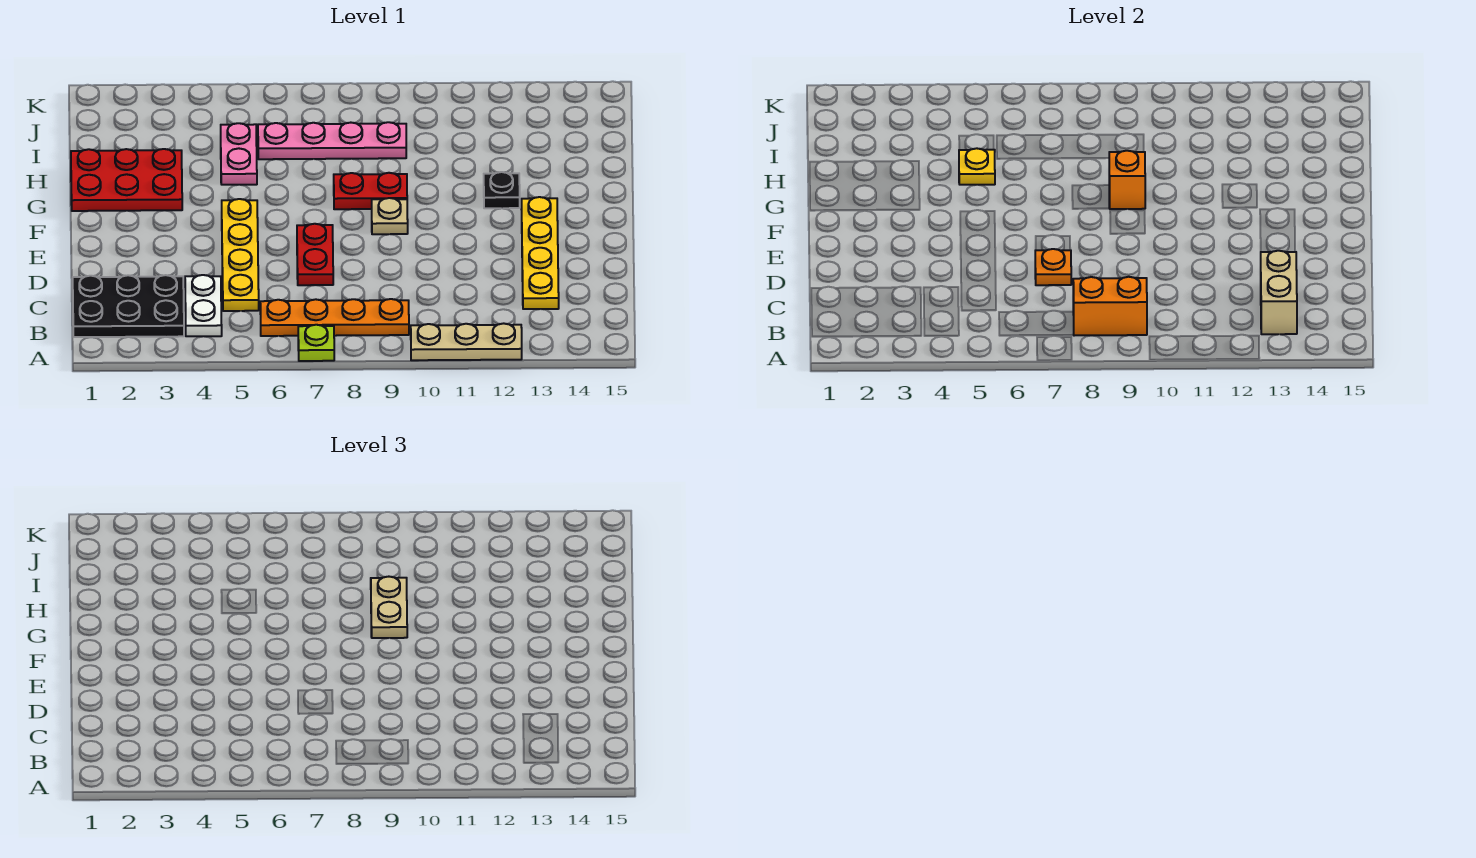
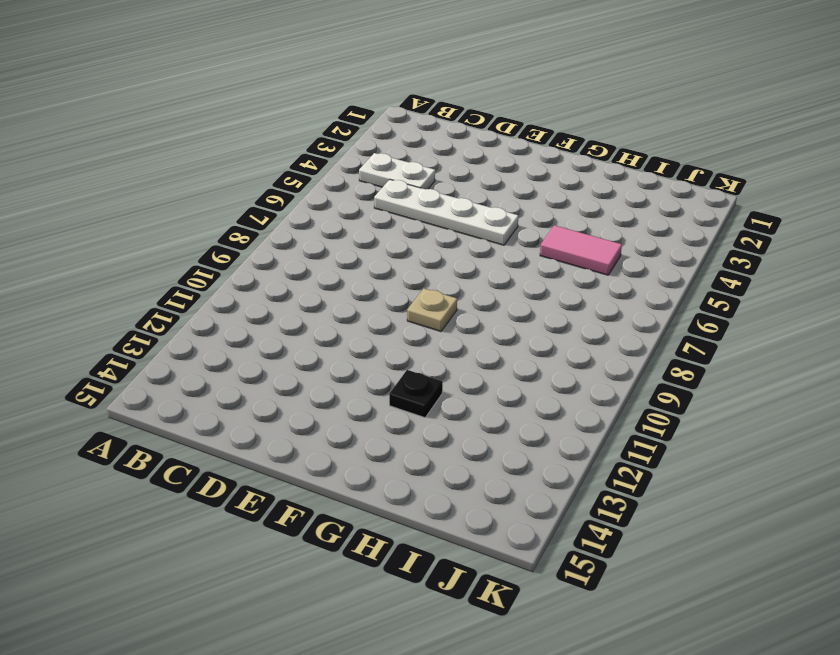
white 1x4 plate [374,179,518,245] -> yellow 1x4 plate [222,199,259,311]
pink 1x2 tile [540,225,622,275] -> pink 1x2 plate [221,123,257,185]
none -> lime 1x1 plate [298,325,334,361]
none -> tan 1x3 plate [411,323,522,360]
none -> black 2x3 plate [73,275,184,337]

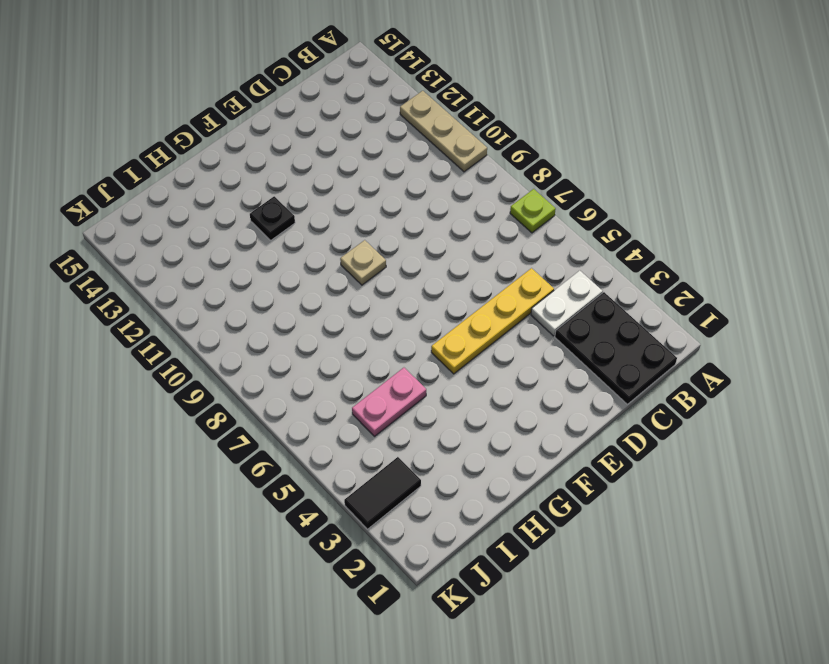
black 1x2 tile [344,457,421,529] -> none
none -> orange 1x4 plate [260,299,409,336]
none -> yellow 1x4 plate [521,197,559,309]
none -> red 1x2 plate [297,224,333,285]

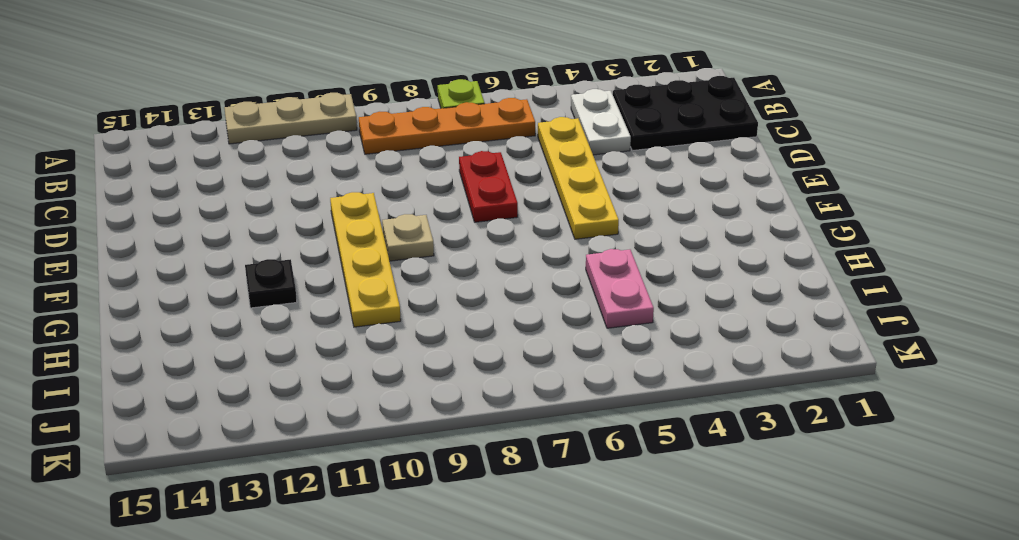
yellow 1x4 plate [330,192,401,327] -> yellow 1x4 plate moved to [521,197,559,309]
none -> red 2x3 plate [71,149,182,211]
none -> red 1x2 plate [334,173,407,209]
none -> pink 1x4 plate [258,122,406,159]

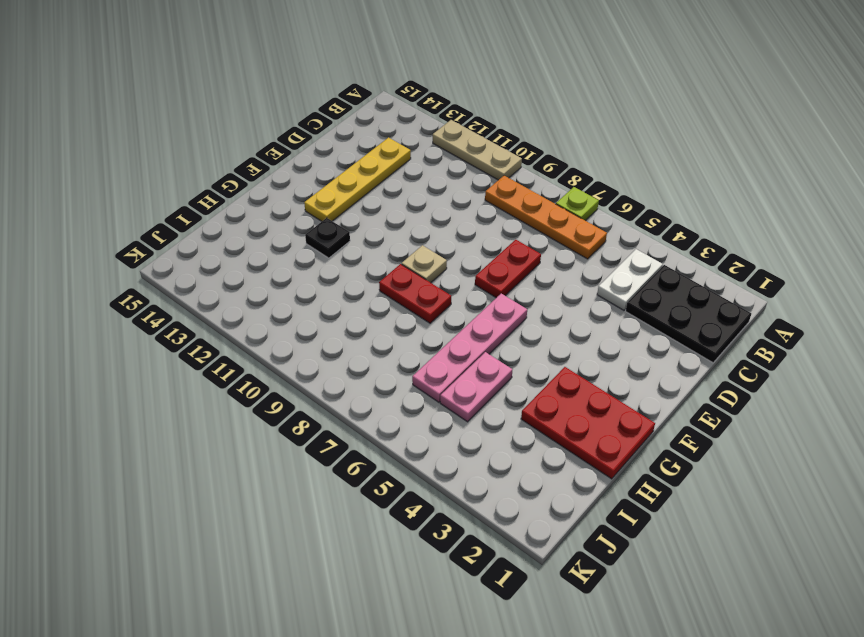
pink 1x4 plate [412,294,527,402] -> pink 1x4 plate turned to [258,122,406,159]
none -> yellow 1x4 plate [222,199,259,311]
none -> orange 1x2 brick [1073,277,1147,336]
none -> tan 1x2 brick [1261,251,1297,334]

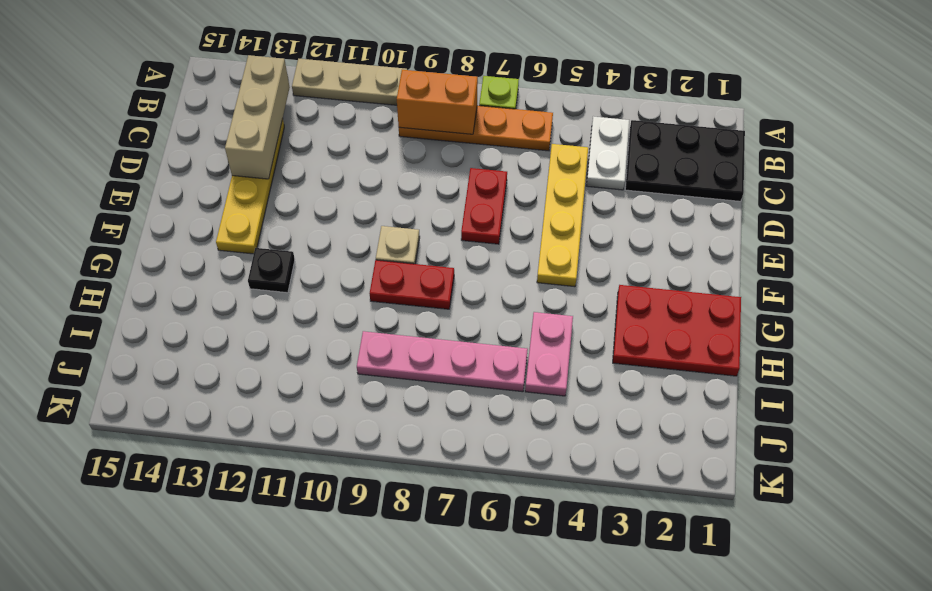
tan 1x3 brick [225,55,290,179] -> tan 1x2 brick [1261,251,1297,334]
none -> orange 1x1 plate [1035,249,1071,285]
none -> orange 1x1 brick [1109,151,1145,209]
none -> yellow 1x1 plate [959,148,995,185]

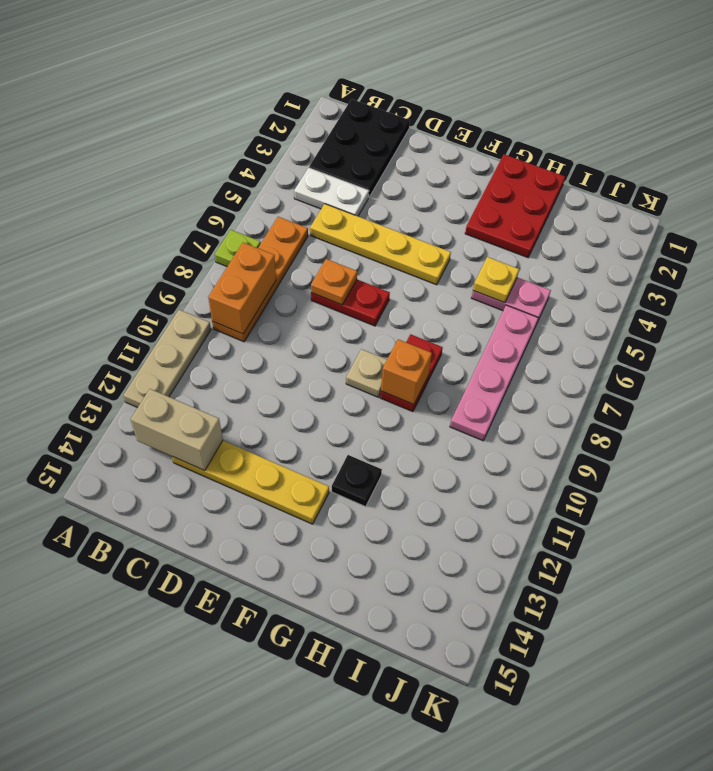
none -> tan 1x2 plate [371,577,407,638]

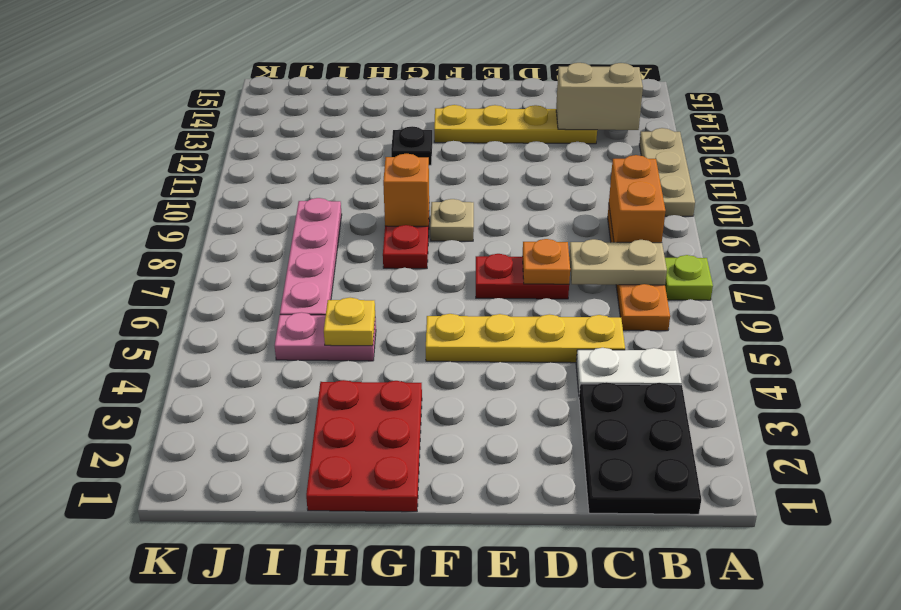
tan 1x2 plate [569,239,667,285] -> tan 1x2 plate moved to [371,577,407,638]

